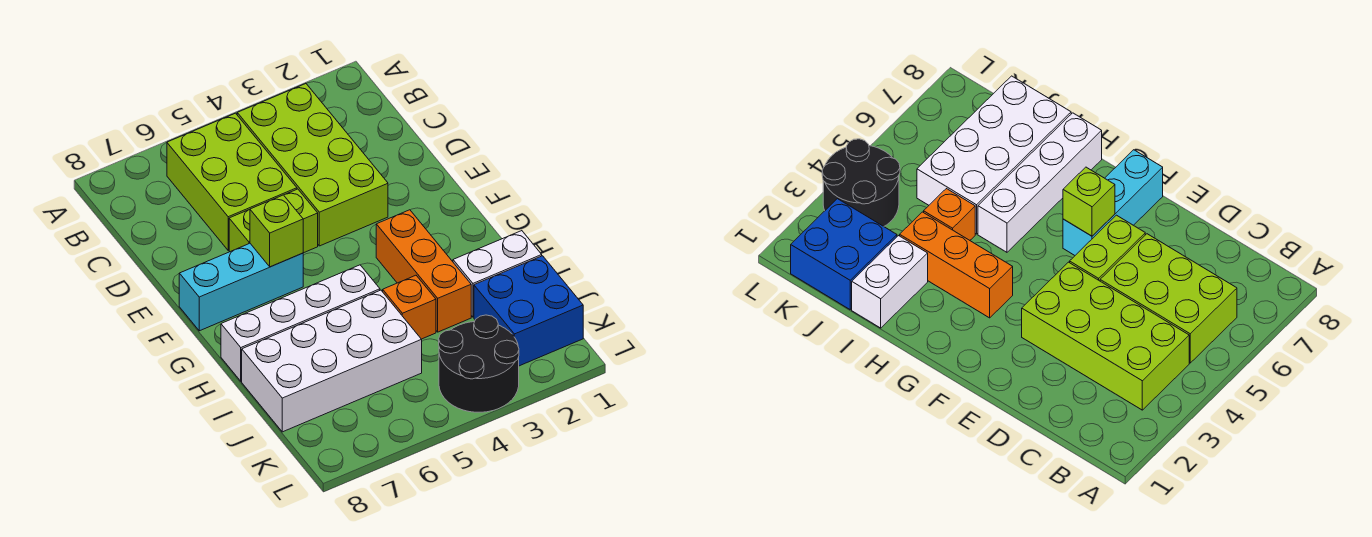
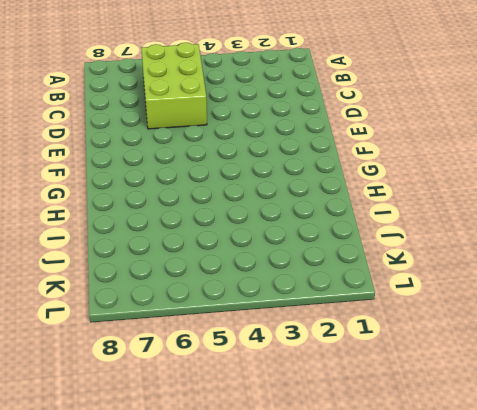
none -> lime 2x4 brick [237,84,388,246]
none -> lime 1x2 brick [229,189,318,253]
none -> cyan 1x3 brick [179,243,303,331]

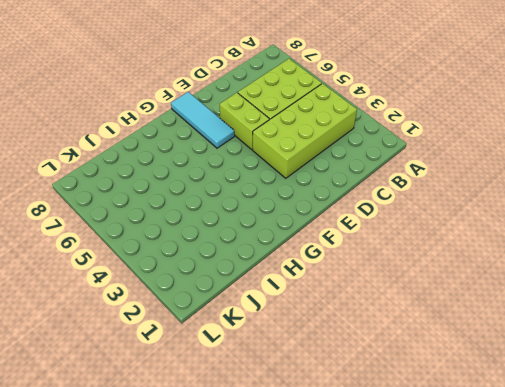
cyan 1x3 tile [171,92,235,148] -> cyan 1x3 brick [179,243,303,331]
none -> orange 1x3 brick [376,210,471,332]
none -> white 1x4 brick [221,265,380,381]
none -> white 1x2 brick [453,231,542,317]

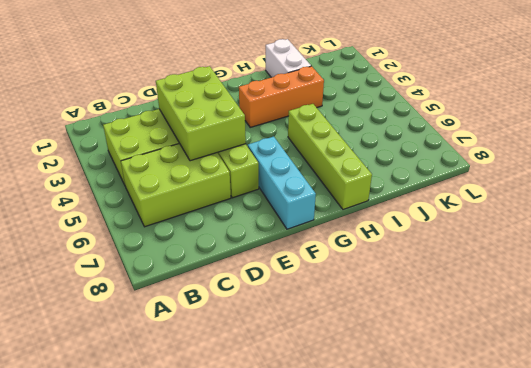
lime 2x3 brick [156,66,246,161] -> none
lime 1x4 brick [288,104,372,210] -> white 1x4 brick [221,265,380,381]
none -> orange 1x1 brick [383,275,436,339]
none -> white 2x4 brick [242,290,422,432]
none -> blue 2x2 brick [474,256,583,366]

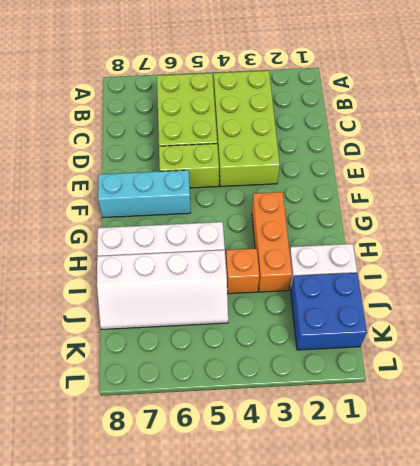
white 2x4 slope [97,250,228,329] -> white 2x4 brick [242,290,422,432]
none -> black 2x2 round brick [439,315,519,412]
none -> lime 1x1 brick [250,195,303,267]

